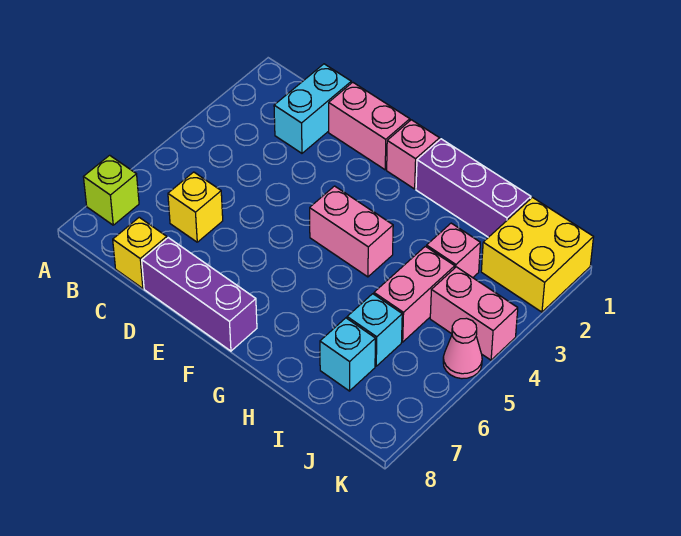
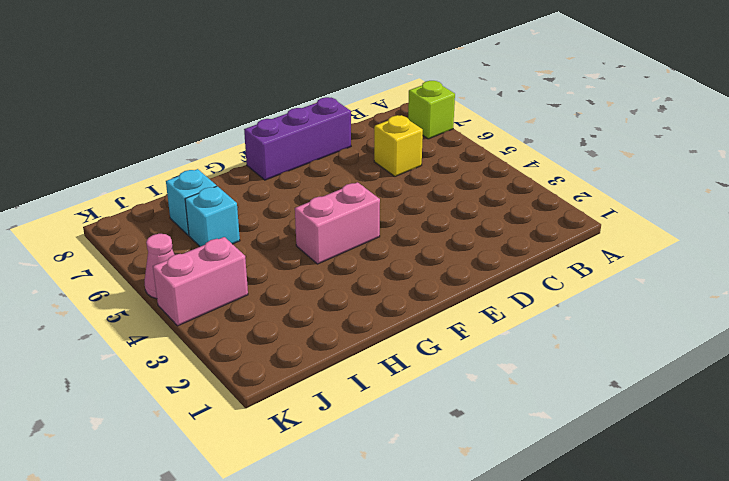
none -> cyan 1x2 brick [274,64,351,153]
none -> yellow 1x1 brick [113,217,167,288]
none -> pink 1x2 brick [329,82,410,170]

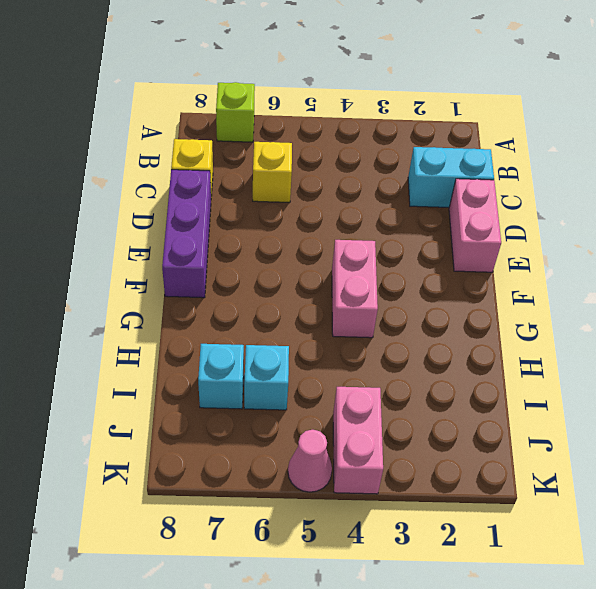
none -> pink 1x1 brick [387,120,440,189]
none -> purple 1x3 brick [416,139,531,237]
none -> pink 1x1 brick [426,223,480,278]

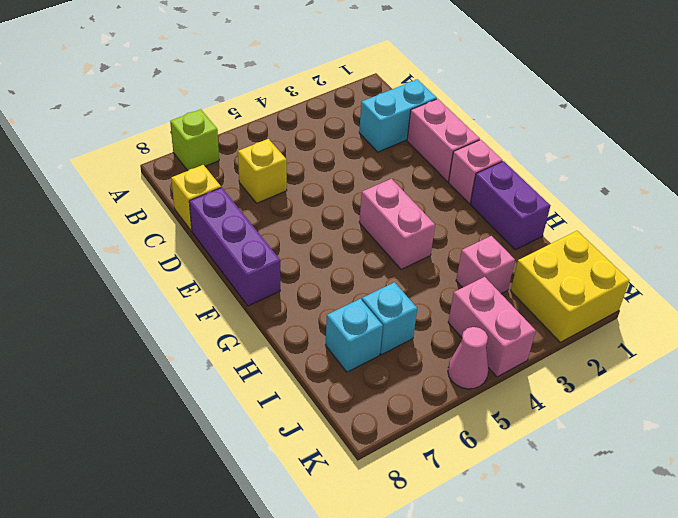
purple 1x2 brick [470,161,550,250] -> purple 1x3 brick [416,139,531,237]
none -> pink 1x2 brick [374,246,455,342]

